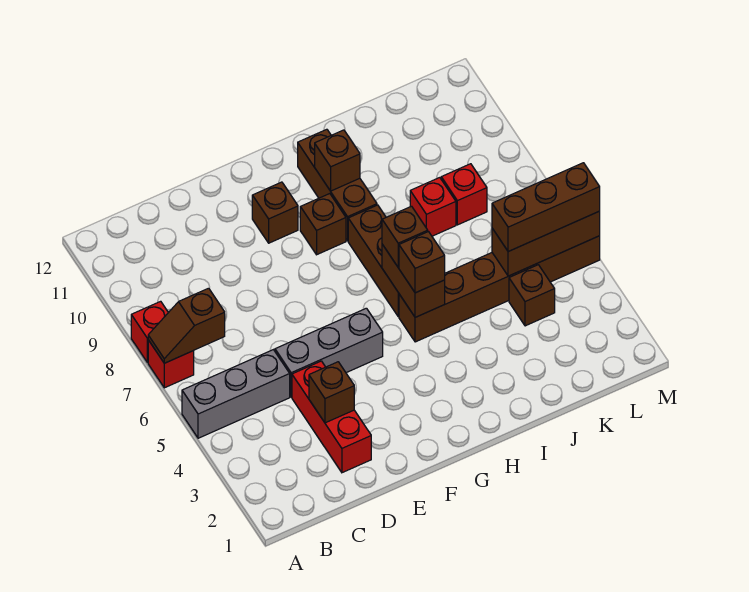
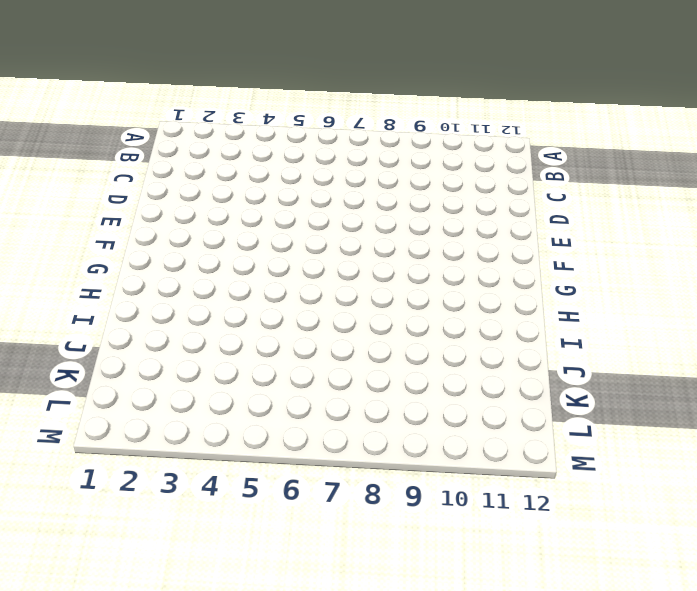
none -> grey 1x3 brick [182,350,290,438]
none -> red 1x1 brick [148,340,194,388]
none -> red 1x1 brick [131,301,168,363]

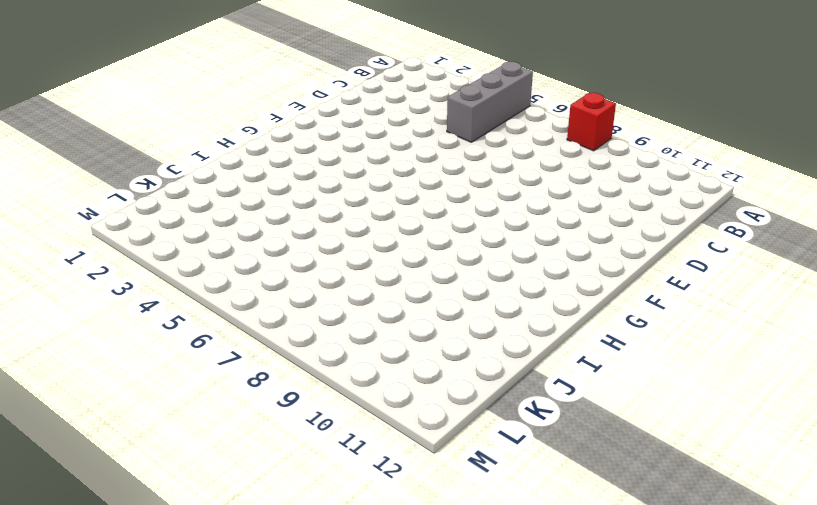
none -> red 1x1 brick [148,340,194,388]
none -> red 1x3 brick [292,361,371,473]
none -> grey 1x3 brick [275,308,383,397]

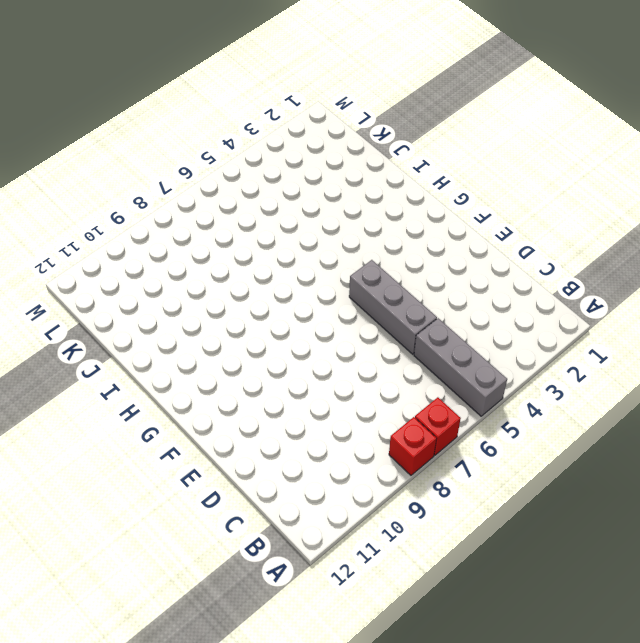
none -> red 1x3 brick [292,361,371,473]
none -> brown 1x1 brick [252,182,298,243]
none -> brown 1x1 brick [300,194,346,255]

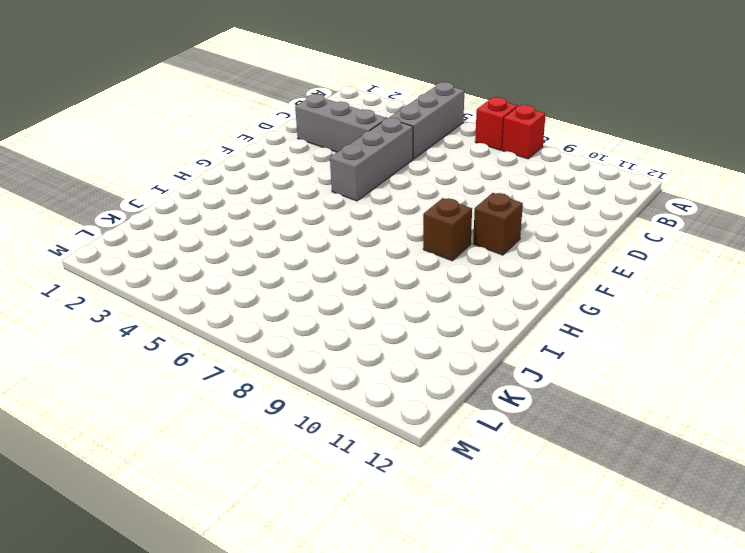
grey 1x3 brick [295,94,386,152] -> red 1x3 brick [292,361,371,473]
none -> brown 1x6 brick [399,236,600,342]
none -> brown 1x3 brick [348,205,399,317]
none -> brown 1x3 brick [298,129,377,241]

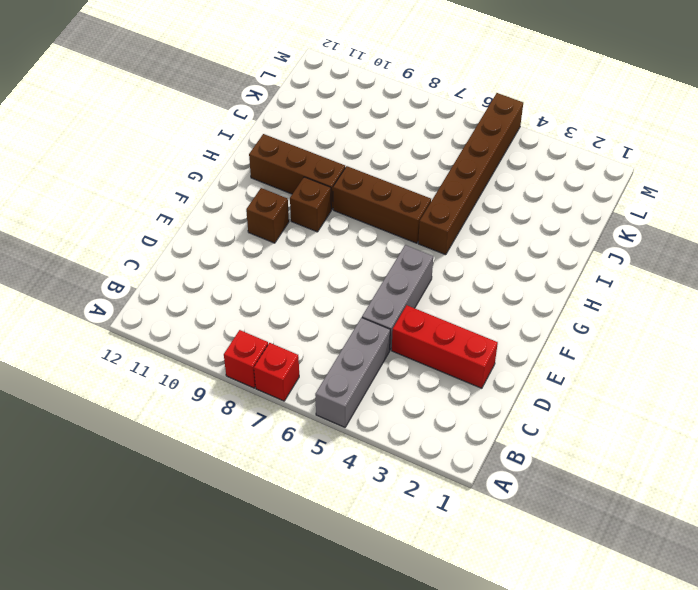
none -> red 1x1 brick [410,178,456,236]
none -> brown 1x1 brick [509,265,555,326]
none -> red 1x1 brick [441,164,487,225]

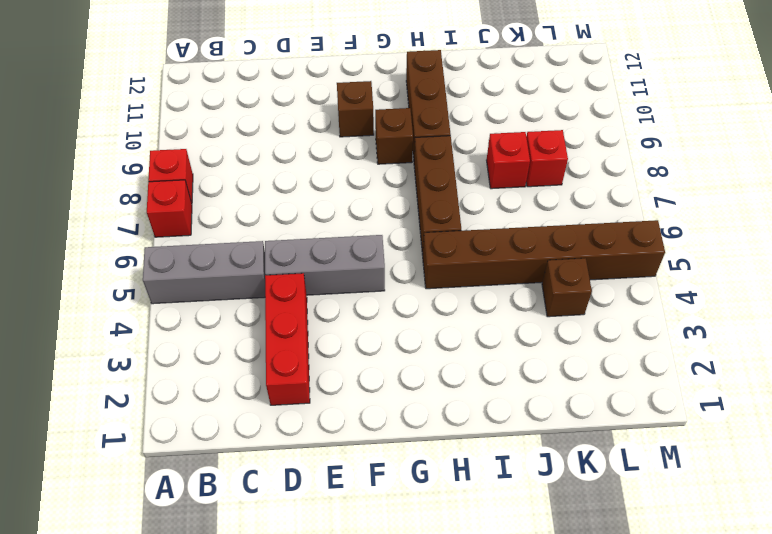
none -> brown 1x2 slope [148,288,225,363]
none -> brown 1x1 brick [309,362,354,423]
none -> brown 1x2 brick [382,244,445,317]

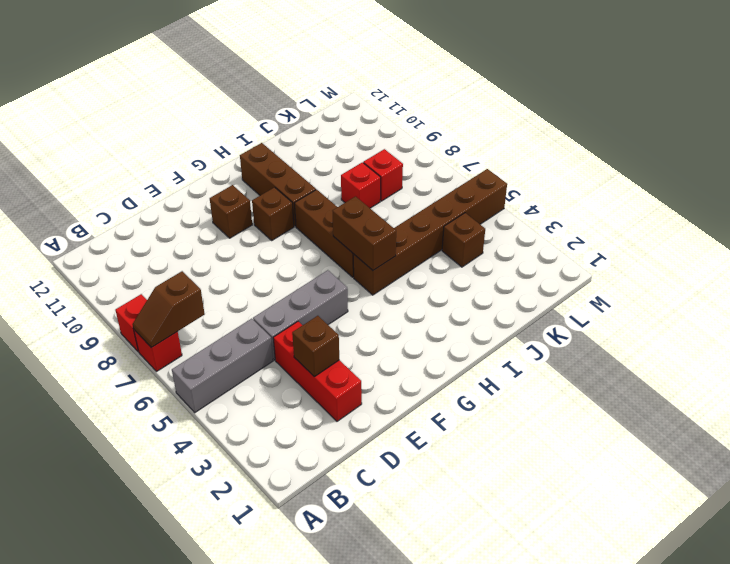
none -> brown 1x1 brick [315,130,360,191]
none -> brown 1x3 brick [492,211,600,276]
none -> brown 1x1 brick [399,232,445,293]

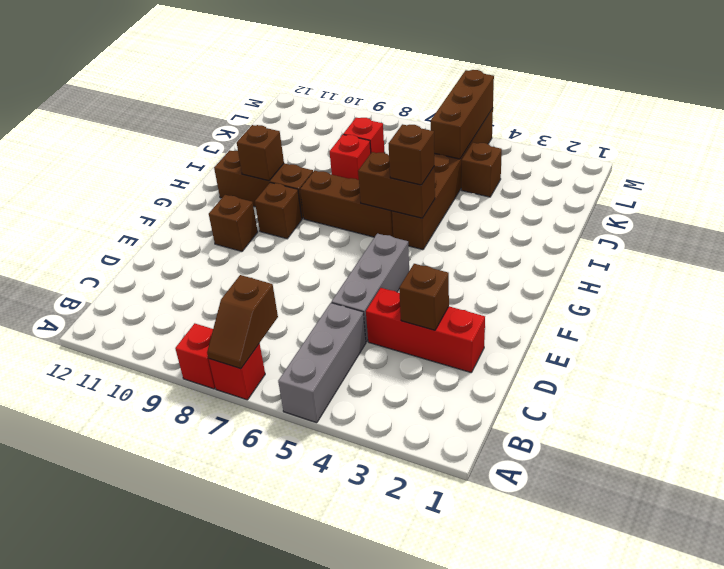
none -> brown 1x1 brick [382,206,428,268]
none -> brown 1x3 brick [492,163,600,252]

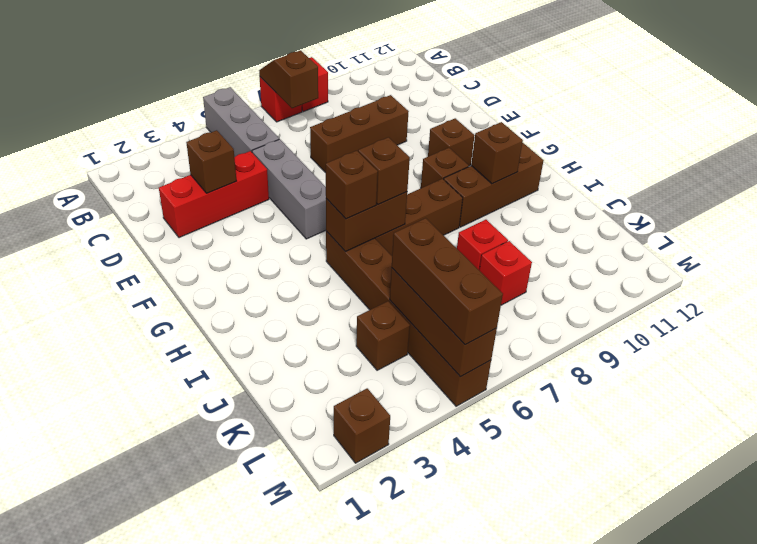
brown 1x3 brick [310,95,409,173] -> none
brown 1x1 brick [334,388,390,463] -> none

